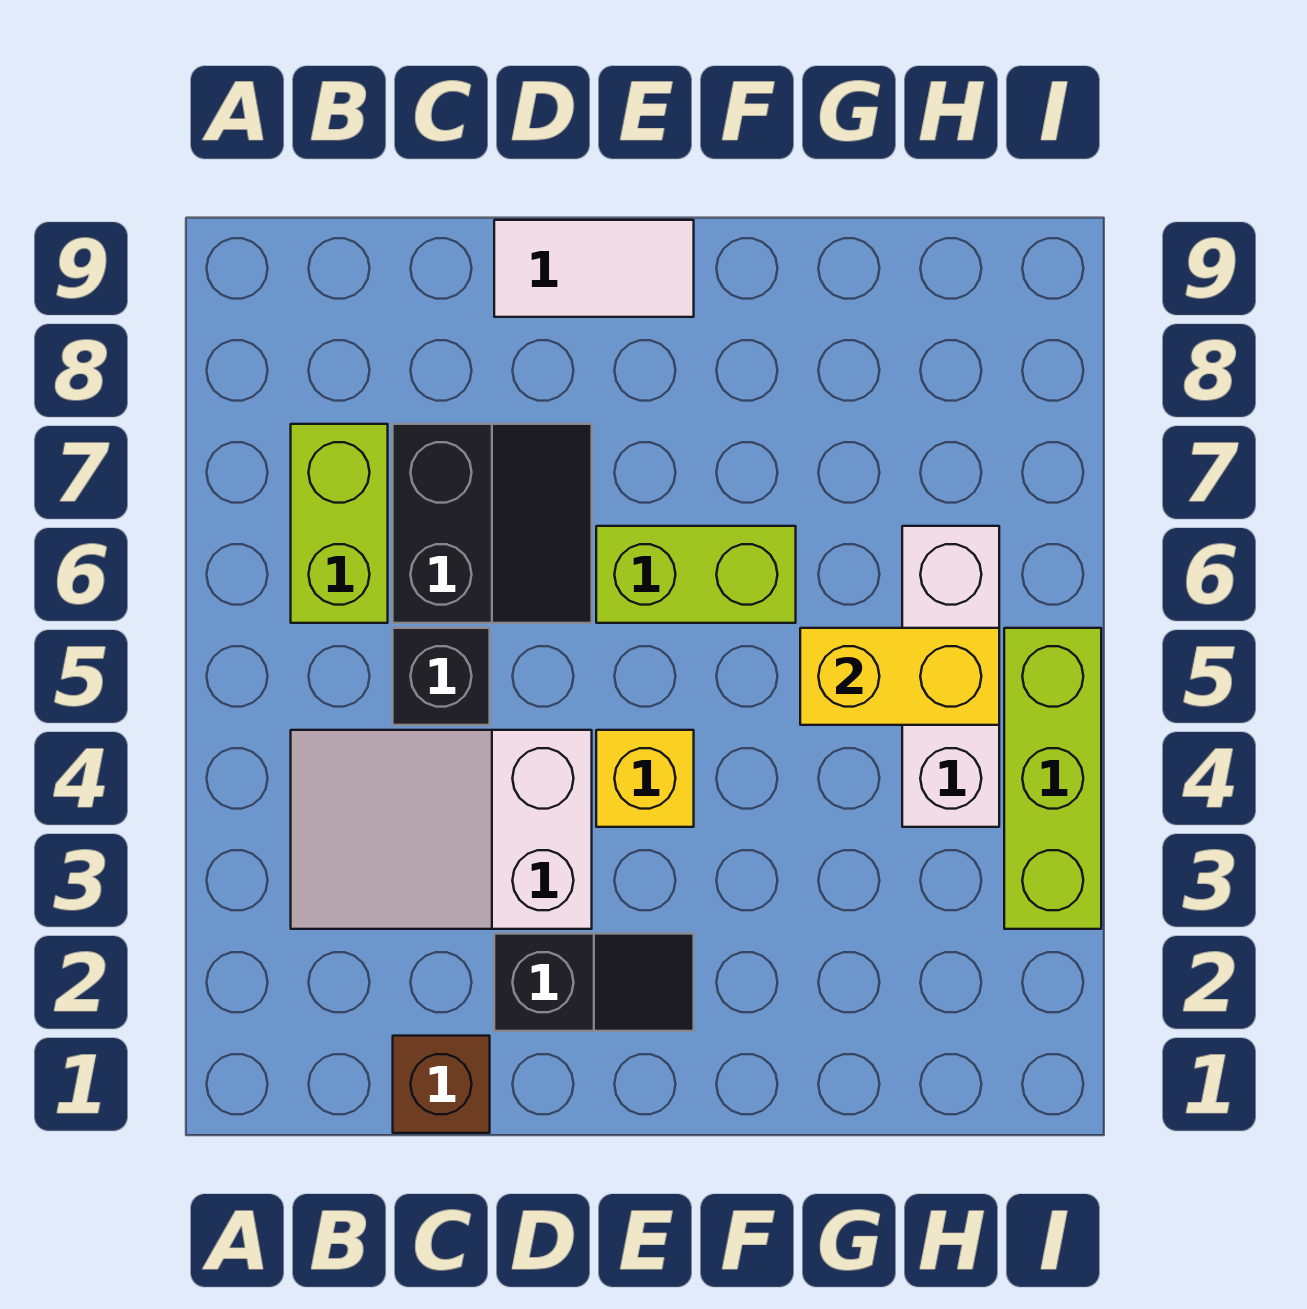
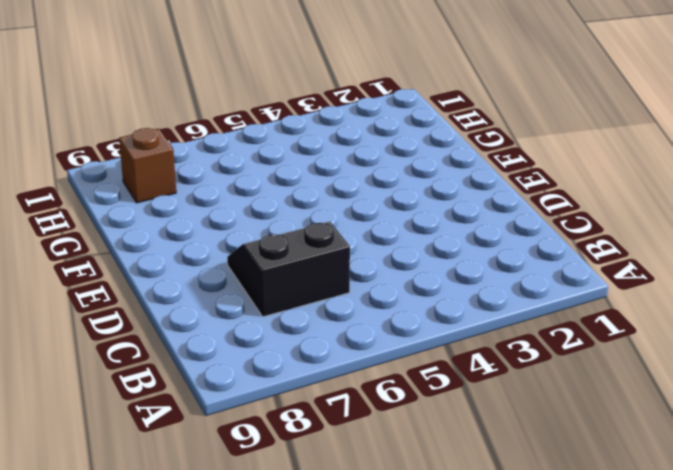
brown 1x1 brick [119,128,176,203] -> brown 1x1 brick moved to [393,1036,490,1133]
none -> white 2x3 slope [291,730,592,929]
none -> lime 1x2 brick [291,424,388,623]
none -> black 1x1 brick [393,628,490,725]

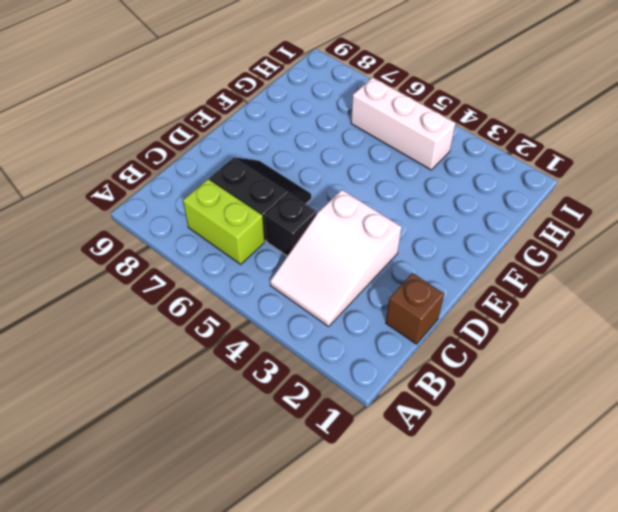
none -> black 1x2 slope [494,934,694,1031]
none -> white 1x2 tile [494,220,694,317]
none -> yellow 1x1 brick [596,730,694,827]

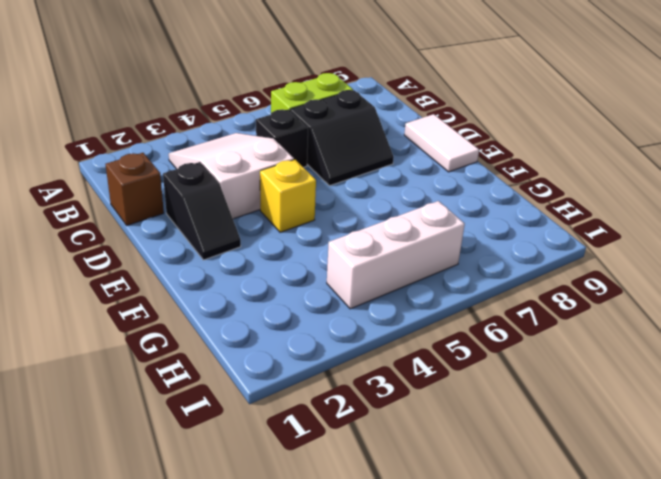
none -> lime 1x2 brick [596,526,796,623]
none -> lime 1x3 brick [1004,628,1101,929]
none -> yellow 1x2 brick [800,628,999,725]

